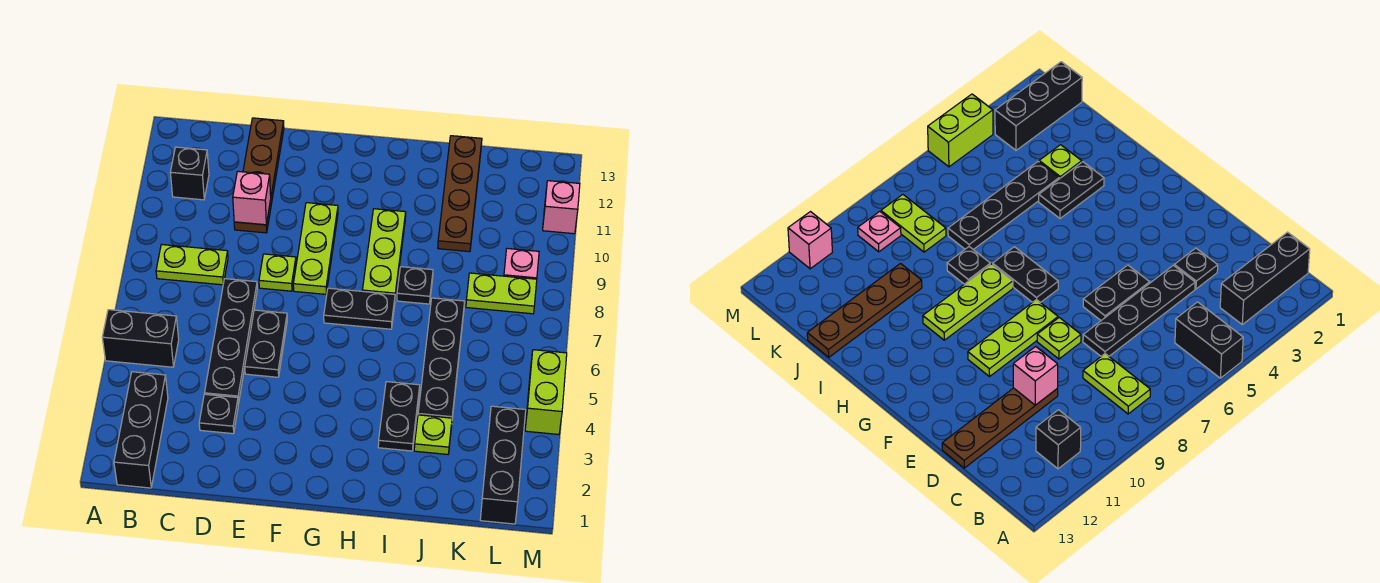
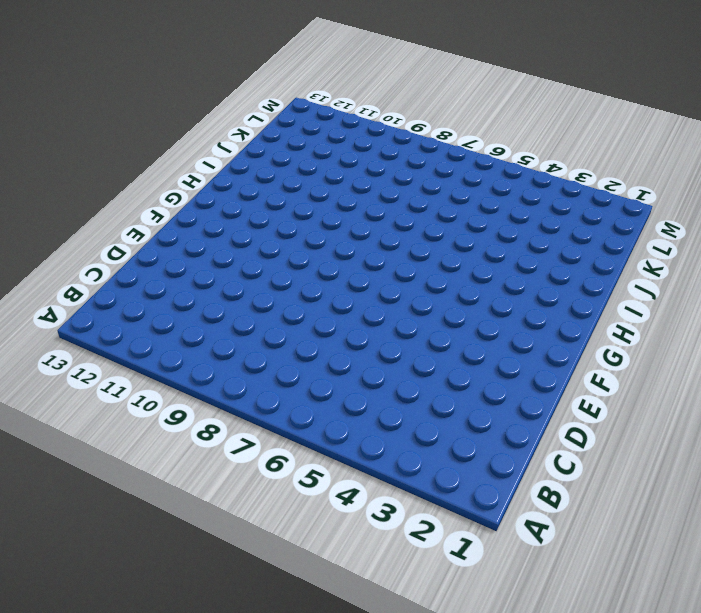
none -> black 1x2 brick [102,310,179,367]
none -> black 1x3 brick [114,372,168,488]
none -> lime 1x2 plate [156,244,228,285]

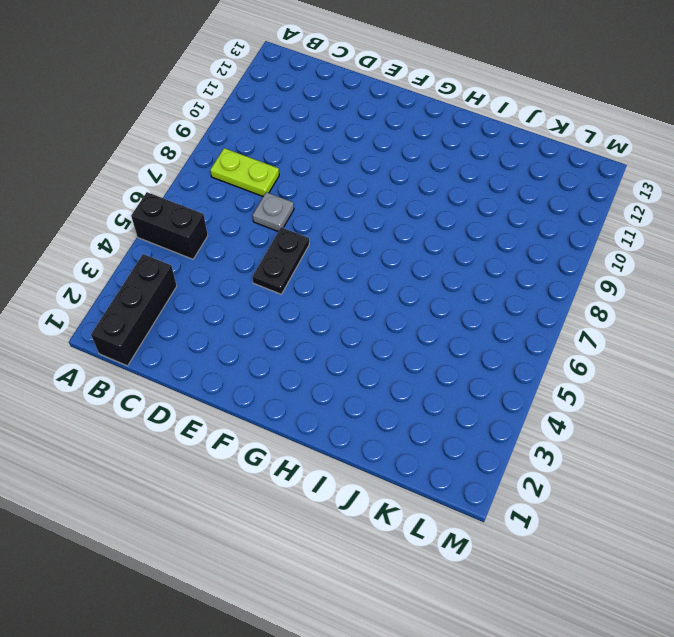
grey 1x1 plate [252,192,294,231] -> black 1x4 plate [205,279,257,403]
none -> black 1x1 brick [170,147,209,200]
none -> black 1x1 plate [199,394,238,434]
none -> brown 1x4 plate [234,118,284,233]

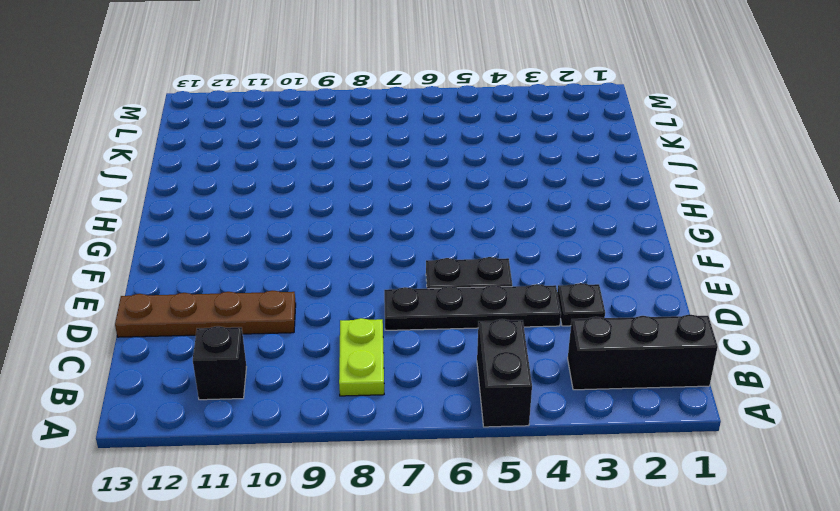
none -> lime 1x1 plate [259,254,296,291]
none -> lime 1x3 plate [293,203,338,294]
none -> black 1x2 plate [324,288,395,329]

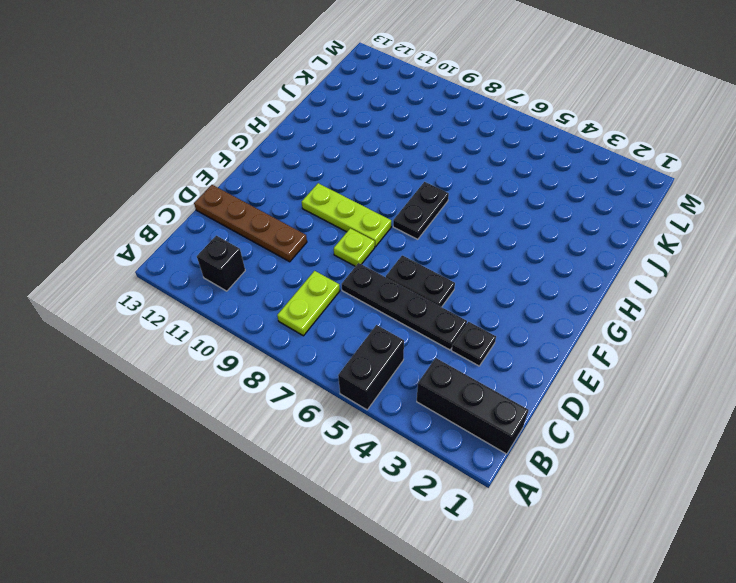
none -> lime 1x3 plate [362,209,406,298]
none -> black 1x2 plate [378,382,420,451]
none -> black 1x1 plate [397,267,433,304]

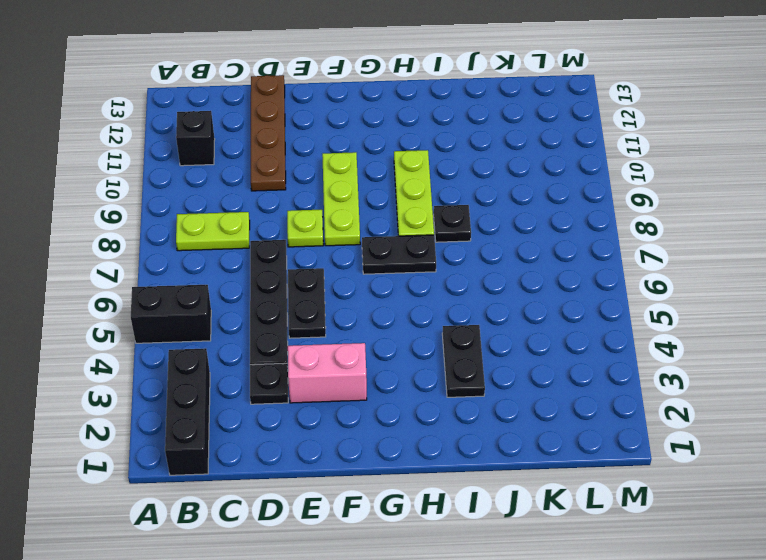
pink 1x2 brick [288,343,367,403] -> none
none -> lime 1x1 plate [414,415,452,454]
none -> black 1x4 plate [418,298,465,418]
none -> brown 1x4 plate [438,136,482,252]

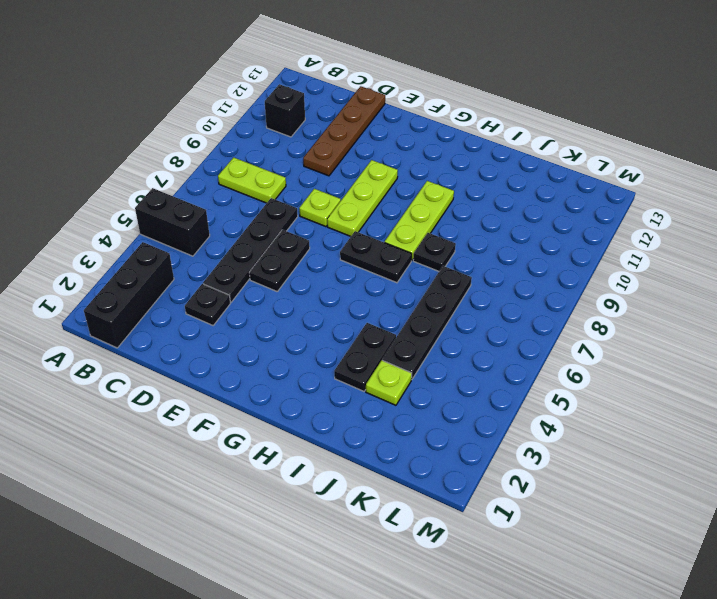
none -> brown 1x4 plate [438,136,482,252]
none -> lime 1x2 plate [466,273,537,314]
none -> black 1x3 brick [480,406,526,524]

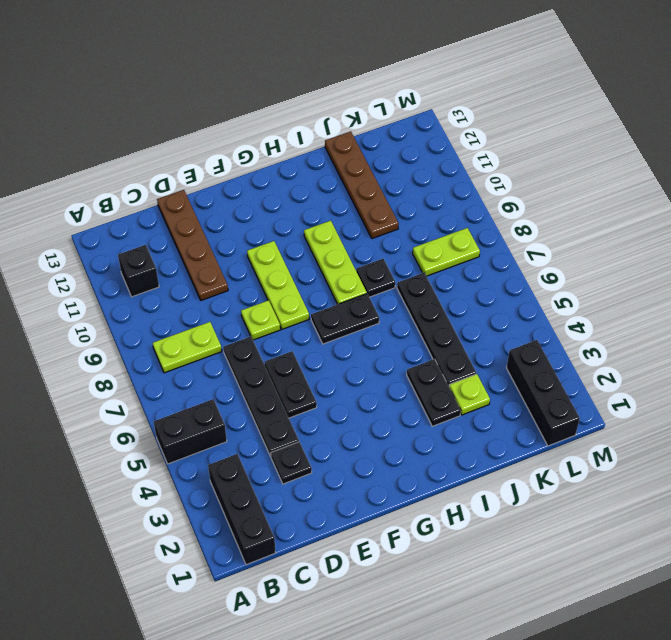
none -> pink 1x1 plate [504,248,539,279]
none -> lime 1x2 brick [525,350,567,434]
none -> pink 1x1 brick [543,181,580,234]

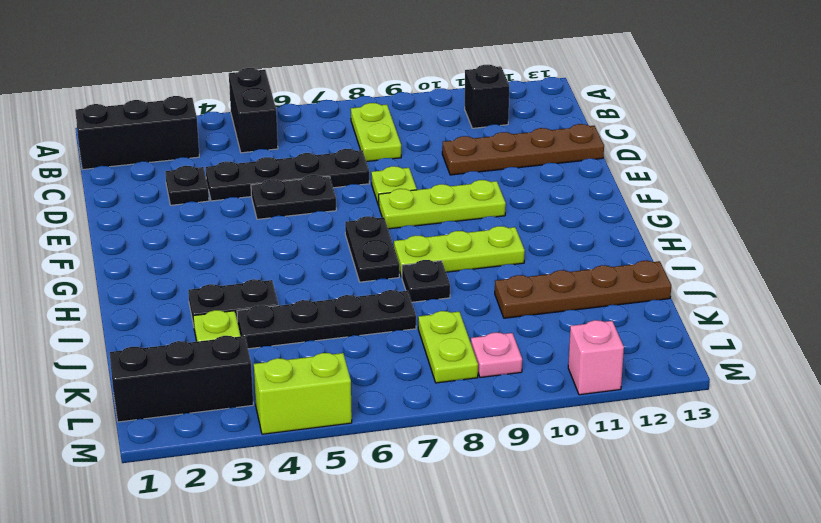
none -> pink 1x1 brick [233,171,271,225]

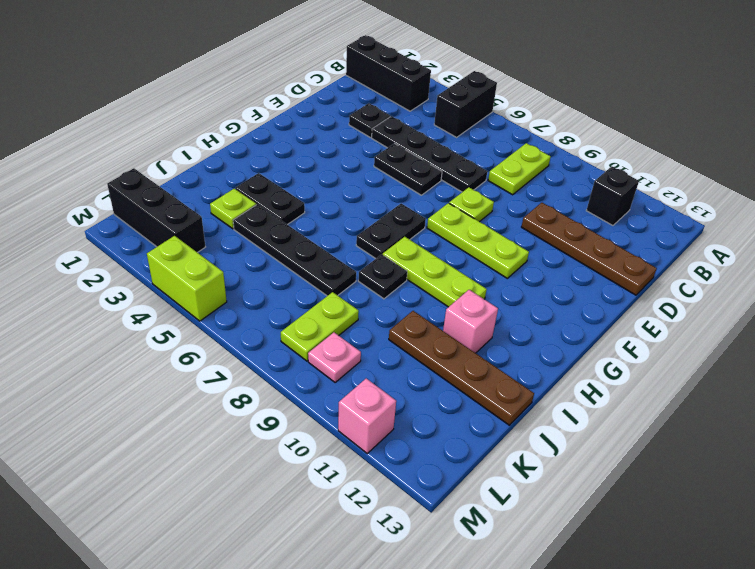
pink 1x1 brick [443,290,498,353] -> pink 1x1 brick moved to [233,171,271,225]

